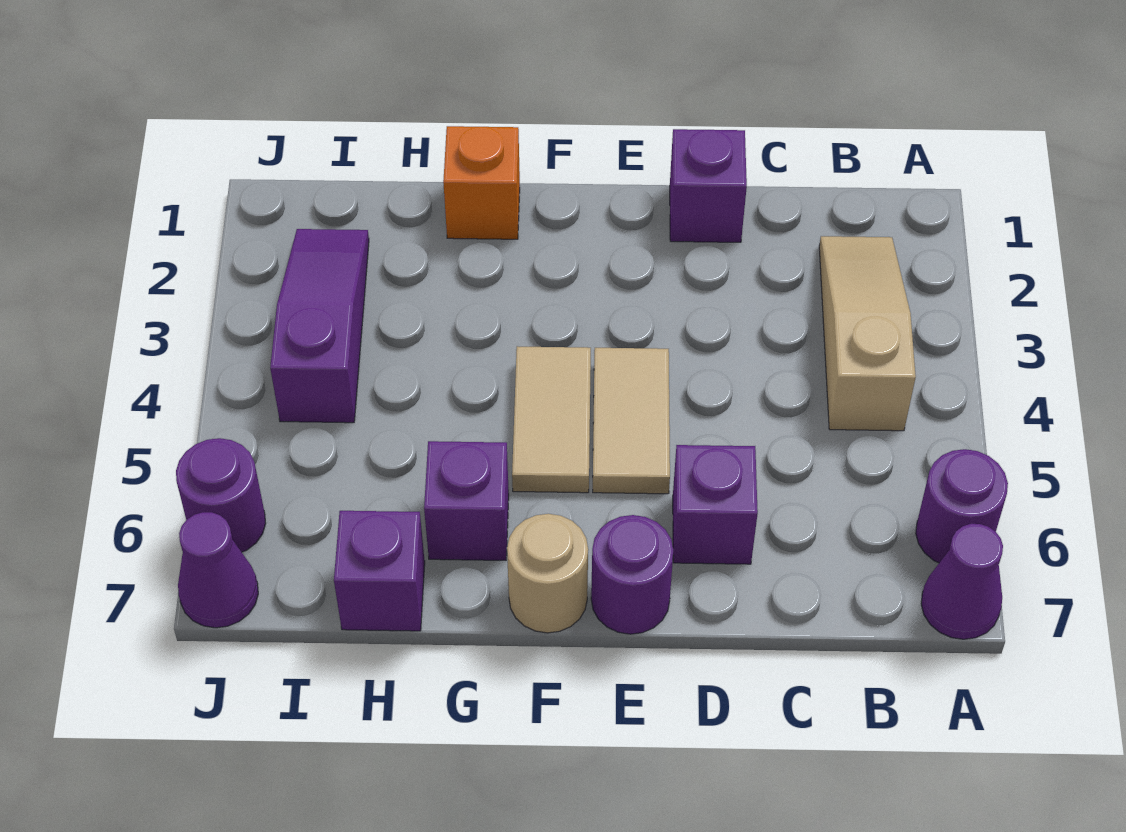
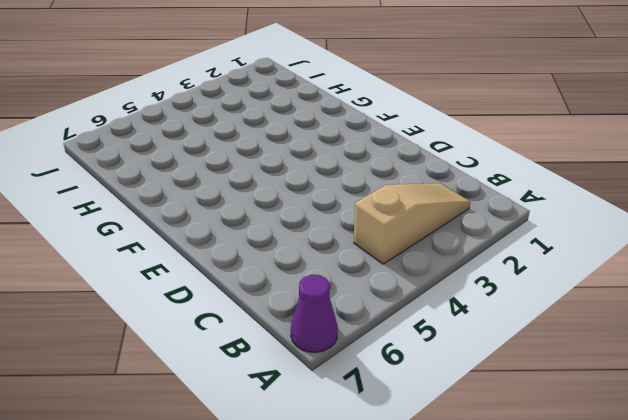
none -> purple 1x1 round brick [916,449,1008,563]
none -> purple 1x1 brick [670,129,747,242]
none -> purple 1x1 brick [673,445,758,564]

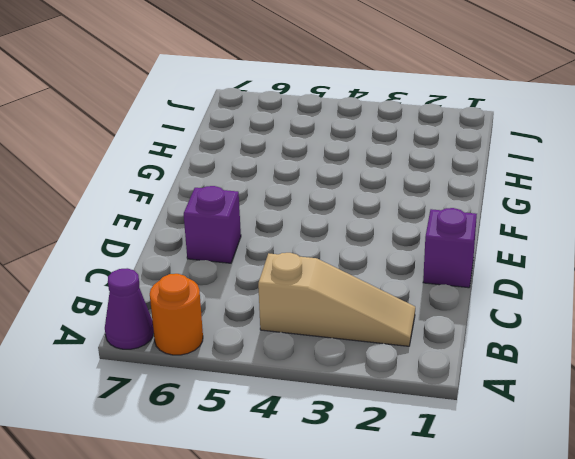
orange 1x1 round brick [150,274,203,355] -> purple 1x1 round brick [916,449,1008,563]
none -> tan 1x2 tile [593,348,670,494]
none -> purple 1x1 round brick [591,515,673,634]
none -> tan 1x2 tile [512,346,591,493]

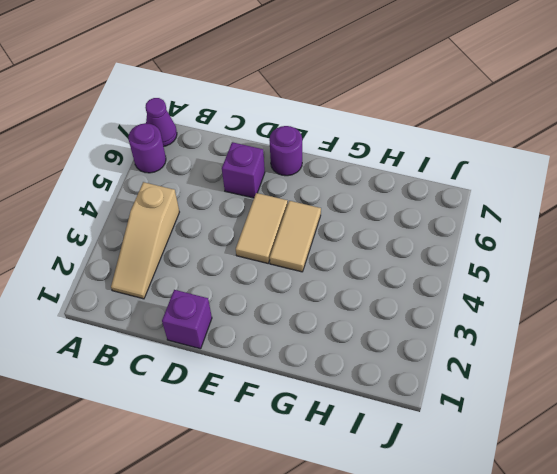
none -> tan 1x1 round brick [507,514,588,633]
none -> orange 1x1 brick [443,126,520,239]
none -> purple 1x1 brick [424,441,509,560]

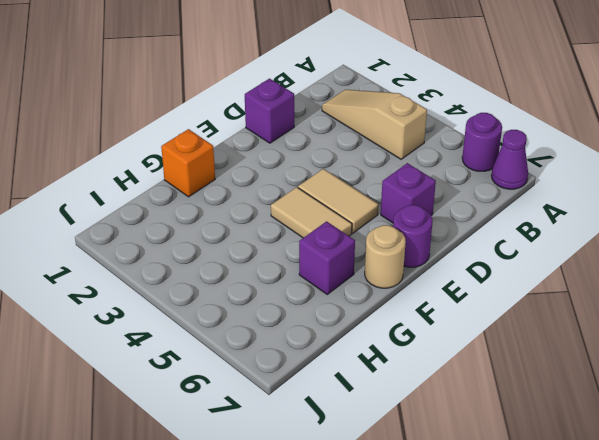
none -> purple 1x1 brick [334,511,425,631]
none -> purple 1x3 slope [270,229,369,423]
none -> purple 1x1 round brick [176,438,266,552]

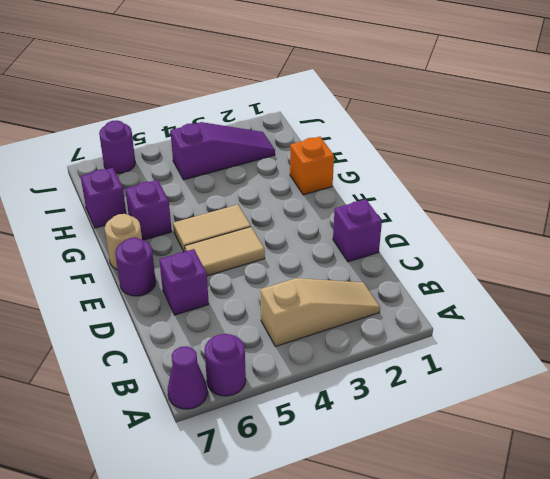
none -> purple 1x1 cone [178,512,258,628]

